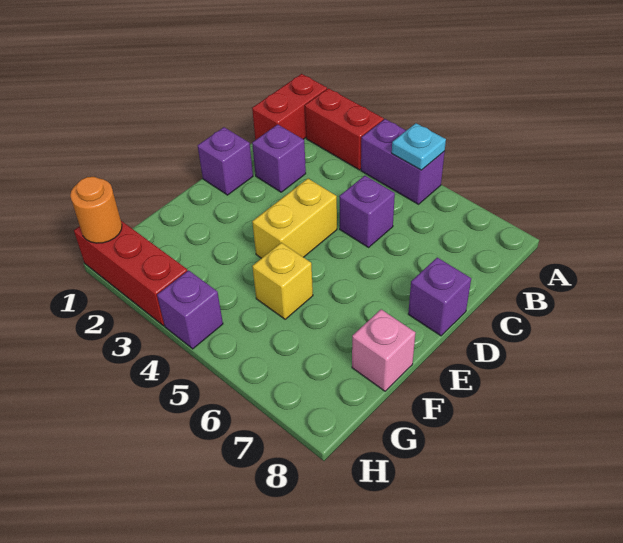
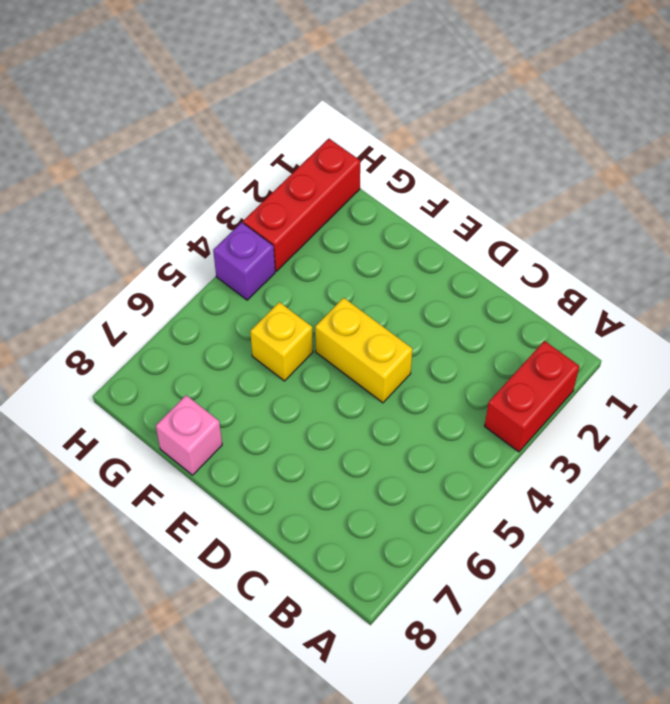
none -> red 1x2 brick [252,74,327,140]
none -> purple 1x2 brick [361,119,445,204]
none -> purple 1x1 brick [252,124,306,192]

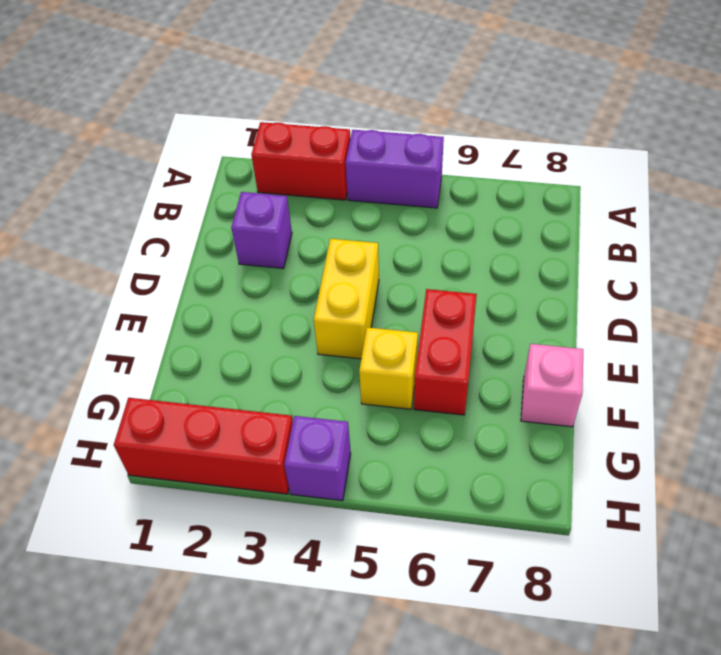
red 1x2 brick [414,289,477,415] -> red 1x2 brick moved to [252,74,327,140]
none -> purple 1x1 brick [339,176,395,247]
none -> purple 1x1 brick [198,127,253,195]
none -> purple 1x1 brick [408,258,471,336]

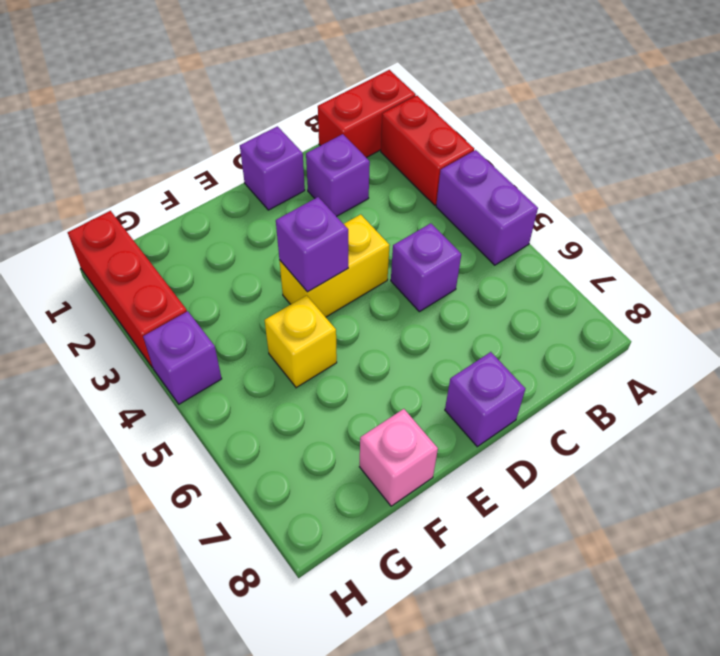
purple 1x1 brick [276,197,348,292] -> none
none -> cyan 1x1 plate [392,123,446,170]
none -> orange 1x1 round brick [70,177,122,243]

